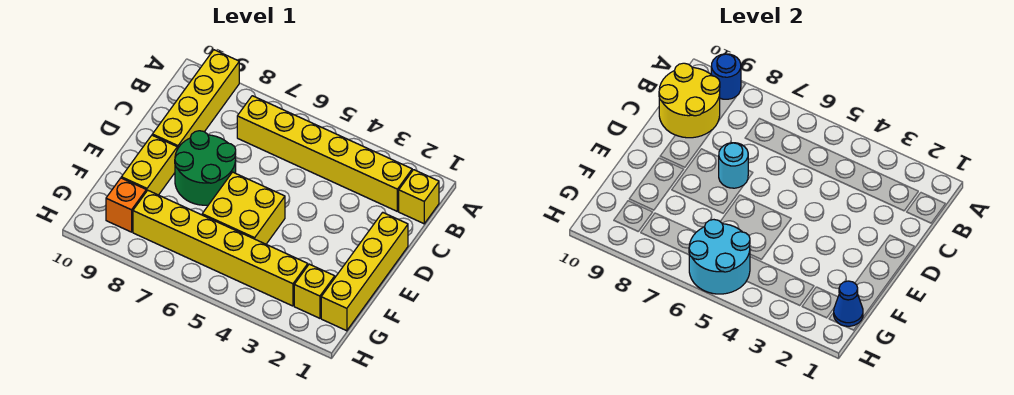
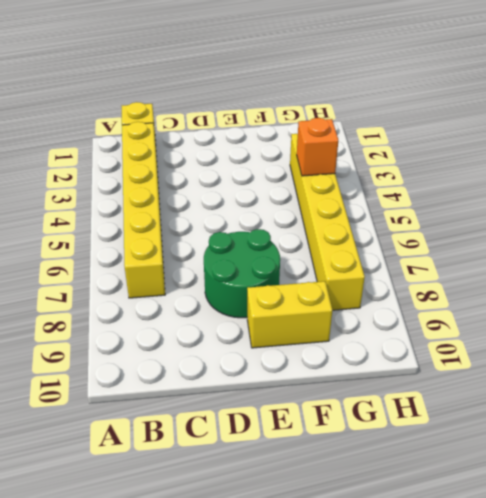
orange 1x1 brick [297,118,338,176] -> orange 1x1 brick moved to [106,178,146,232]
none -> yellow 1x4 brick [152,50,239,149]
none -> yellow 1x4 brick [321,212,408,331]
none -> yellow 2x2 brick [202,172,285,244]

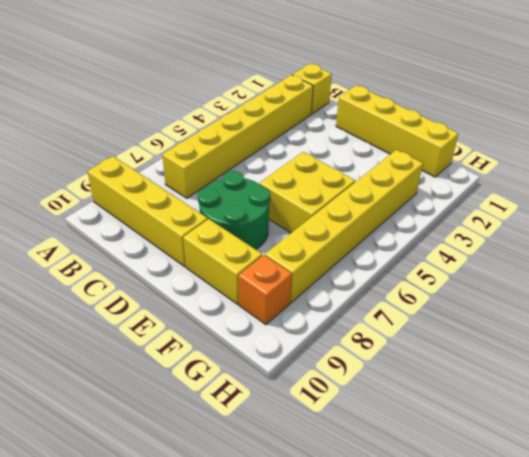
none -> yellow 1x1 brick [294,264,335,318]
none -> blue 1x1 round brick [711,54,741,99]
none -> yellow 2x2 round brick [659,63,720,138]

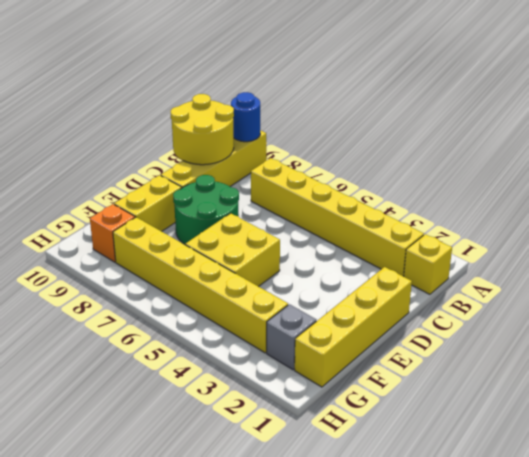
grey 1x1 brick [267,304,316,370] -> yellow 1x1 brick [294,264,335,318]
none -> cyan 1x1 round brick [719,143,748,188]
none -> blue 1x1 cone [834,281,863,326]
none -> cyan 2x2 round brick [689,220,750,294]

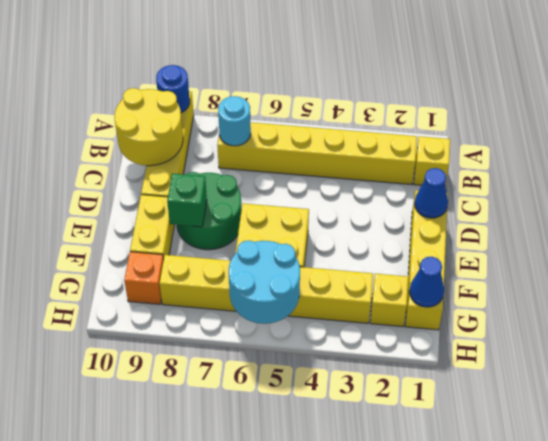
cyan 1x1 round brick [218,96,251,146] -> cyan 1x1 round brick moved to [719,143,748,188]
blue 1x1 cone [415,168,448,218] -> none
green 1x1 brick [167,173,207,227] -> none

